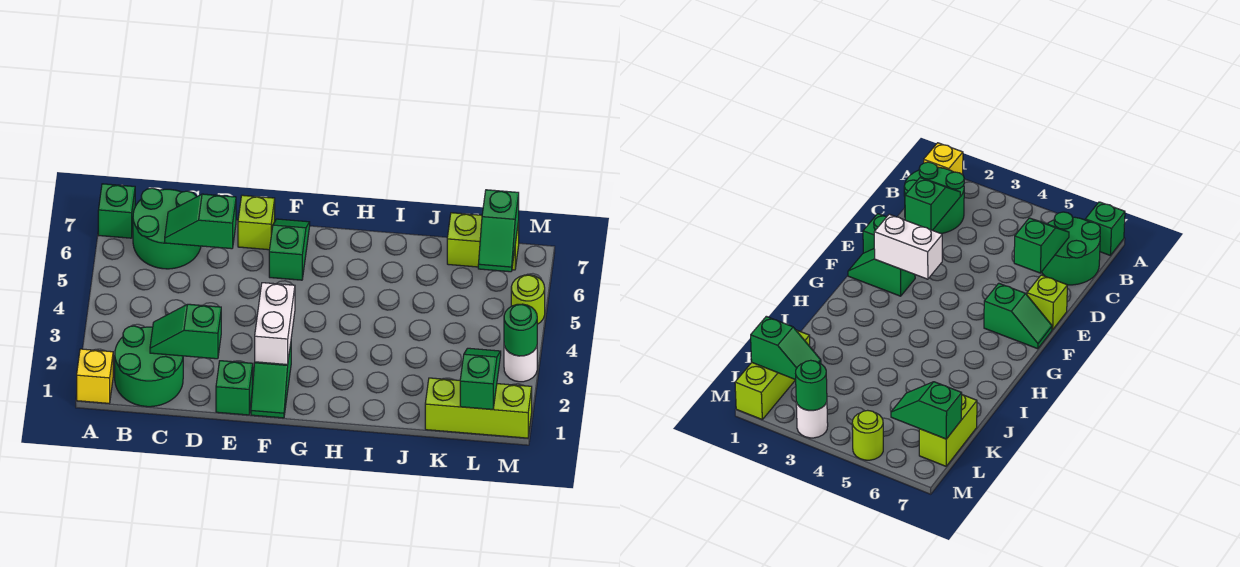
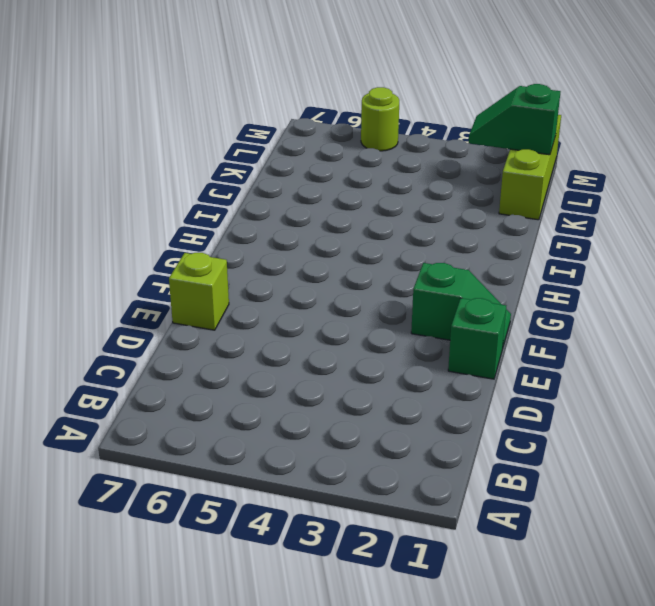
none -> yellow 1x1 brick [77,349,113,403]
none -> green 1x1 brick [98,184,135,238]
none -> green 2x2 round brick [115,326,183,407]

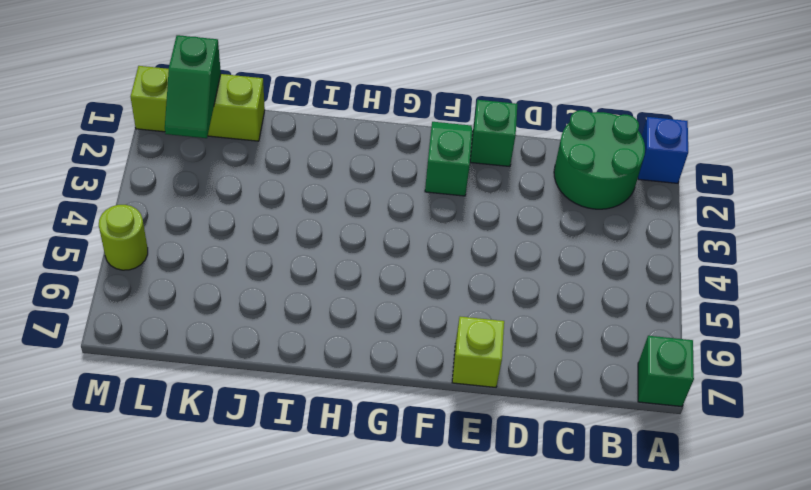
blue 1x1 brick [638,117,688,183] -> yellow 1x1 brick [77,349,113,403]
none -> green 2x2 round brick [133,188,201,269]
none -> green 1x2 slope [269,219,310,280]
none -> lime 1x2 brick [447,213,519,270]

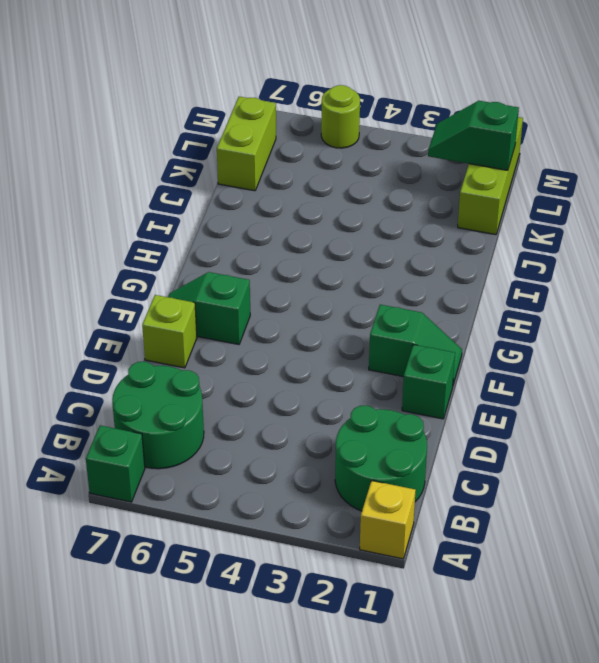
none -> white 1x1 round brick [504,346,537,382]
none -> green 1x2 slope [150,304,221,359]
none -> green 1x2 slope [165,194,236,249]

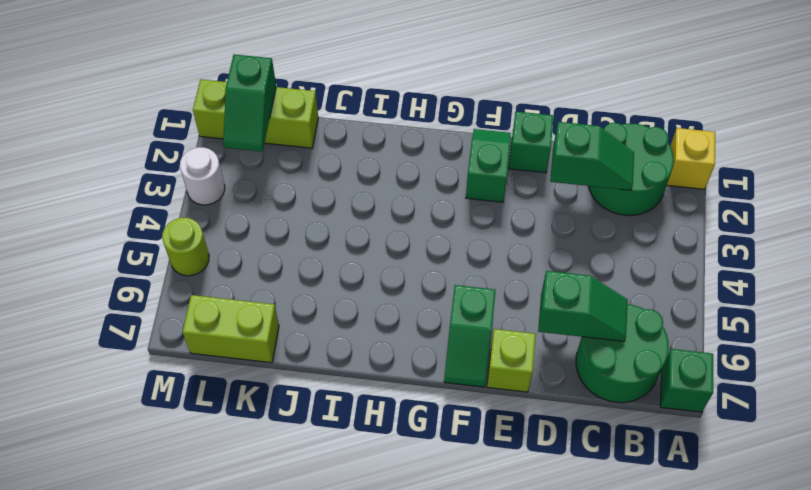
none -> white 1x2 brick [255,283,295,365]
none -> green 1x2 slope [478,190,519,272]
none -> green 1x1 round brick [504,304,537,356]

